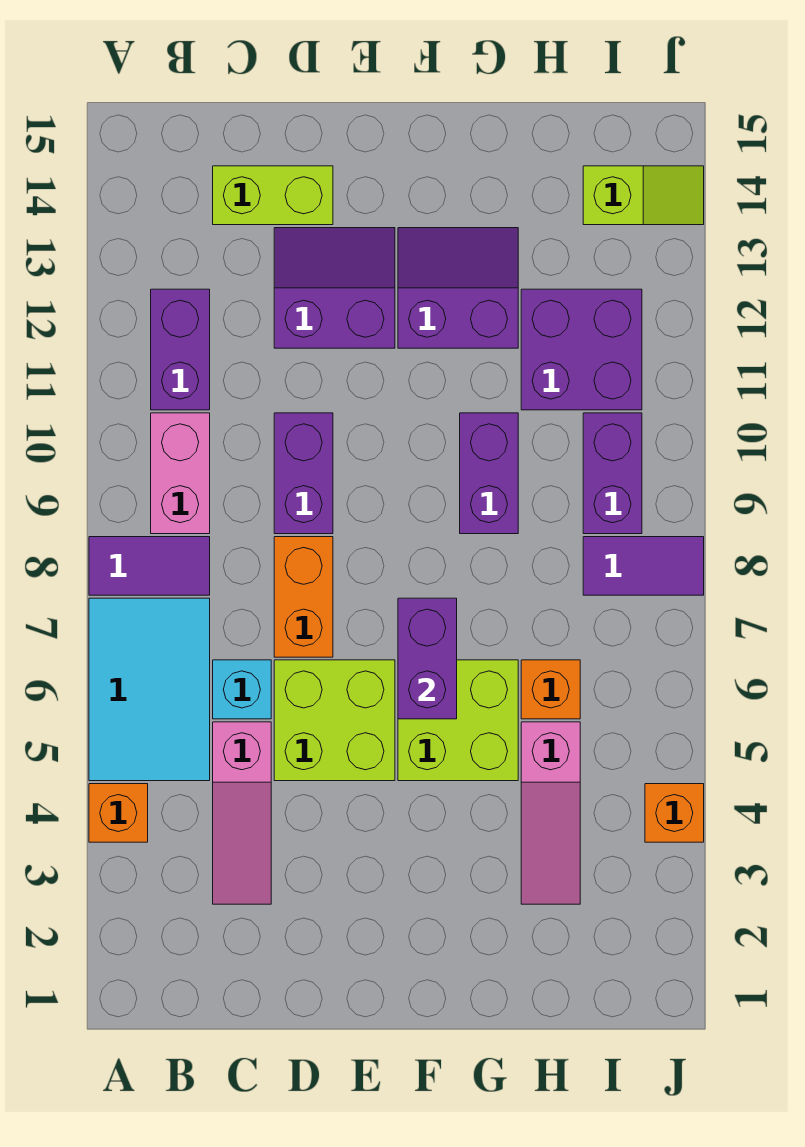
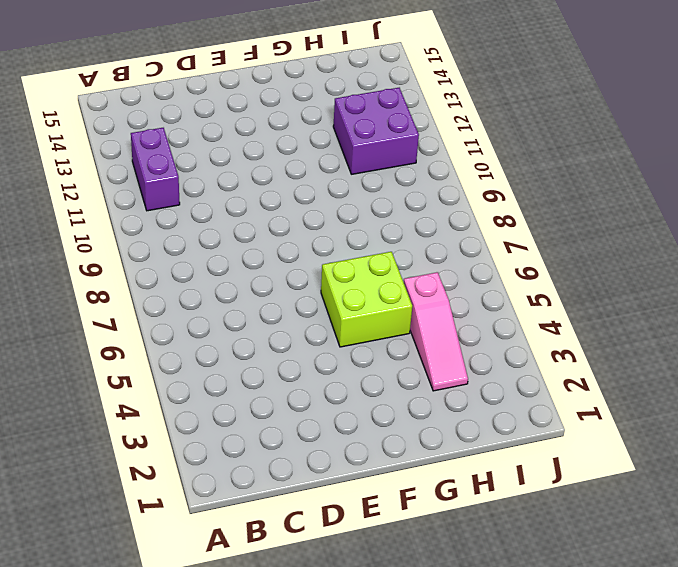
none -> orange 1x1 brick [89,784,148,842]
none -> cyan 2x3 tile [89,598,210,781]
none -> purple 1x2 tile [89,537,210,595]

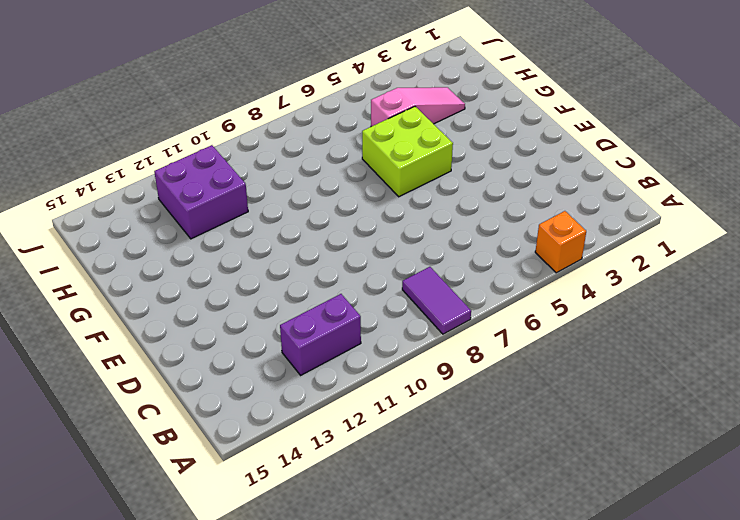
none -> cyan 2x3 tile [89,598,210,781]
none -> pink 1x2 brick [151,413,210,534]
none -> pink 1x3 slope [213,722,271,904]

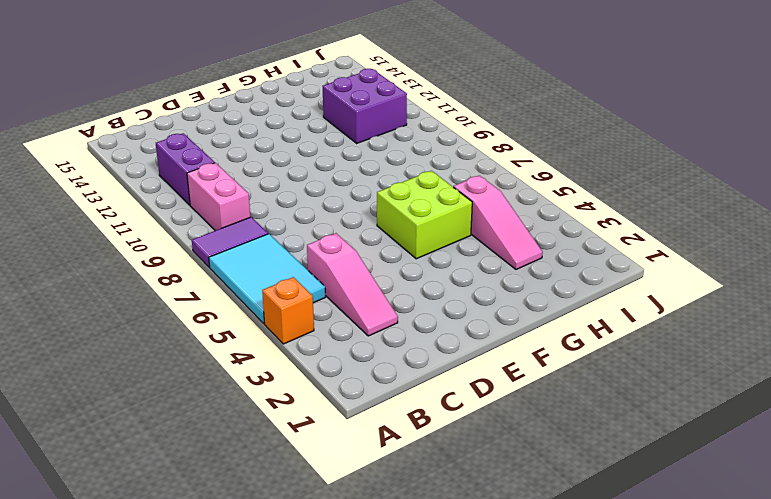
none -> cyan 1x1 brick [213,660,271,719]
none -> lime 1x2 brick [213,166,333,225]
none -> lime 2x2 brick [274,660,395,781]

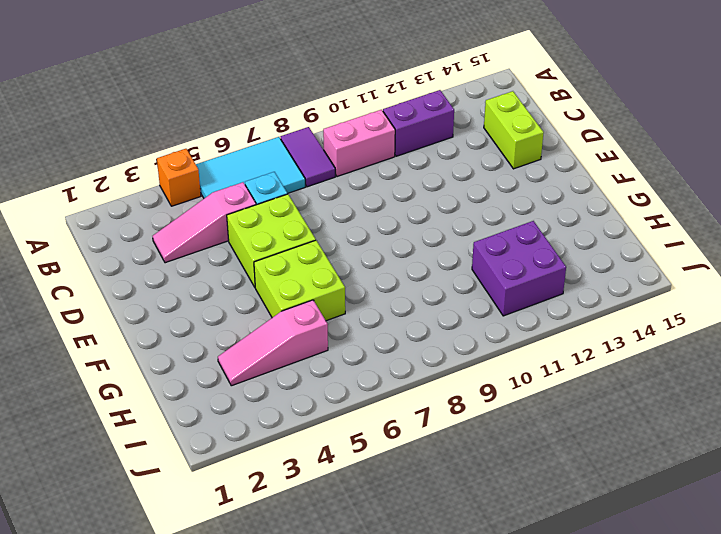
none -> orange 1x2 brick [274,537,333,657]
none -> purple 1x2 brick [274,413,333,534]
none -> purple 2x2 slope [274,228,395,348]

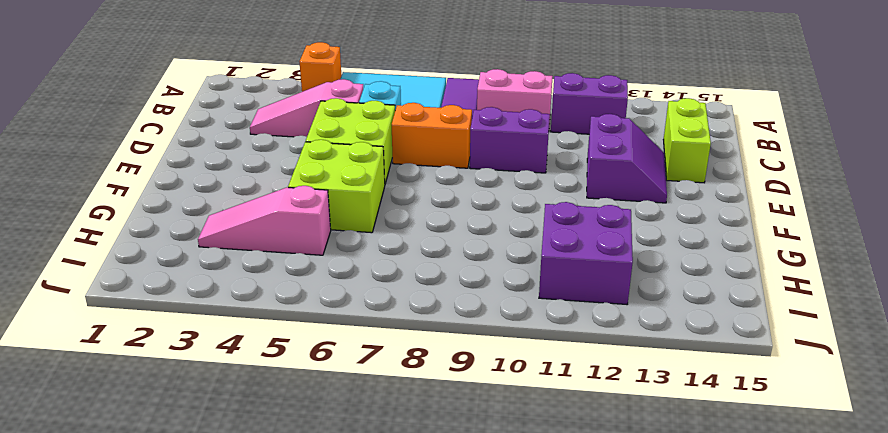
none -> purple 2x2 slope [398,228,518,348]
none -> purple 1x2 brick [460,413,518,534]
none -> orange 1x1 brick [521,660,580,719]

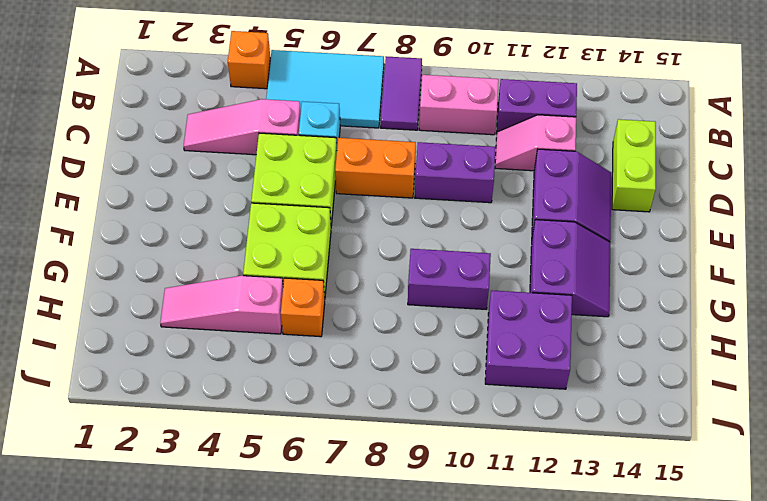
pink 1x2 slope [495,115,576,171] -> none
none -> purple 1x2 tile [583,537,704,595]
none -> purple 1x2 brick [583,413,642,534]
none -> lime 1x2 slope [583,166,704,225]

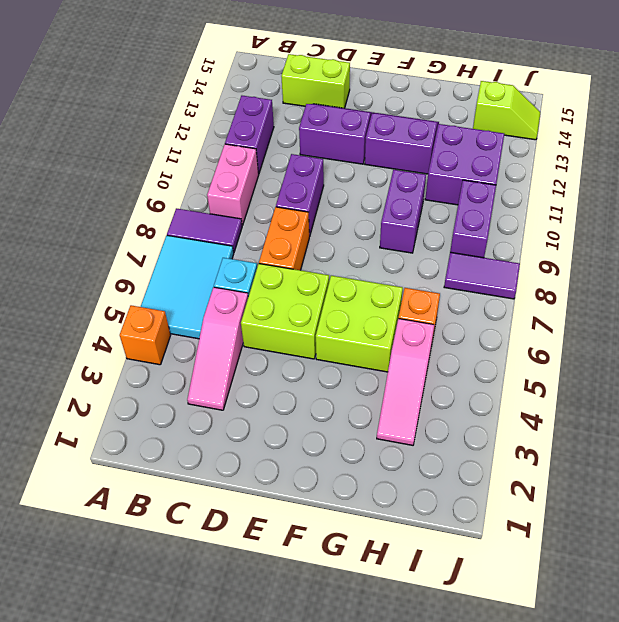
none -> orange 1x1 brick [645,784,704,842]
none -> purple 1x2 brick [398,598,457,719]

